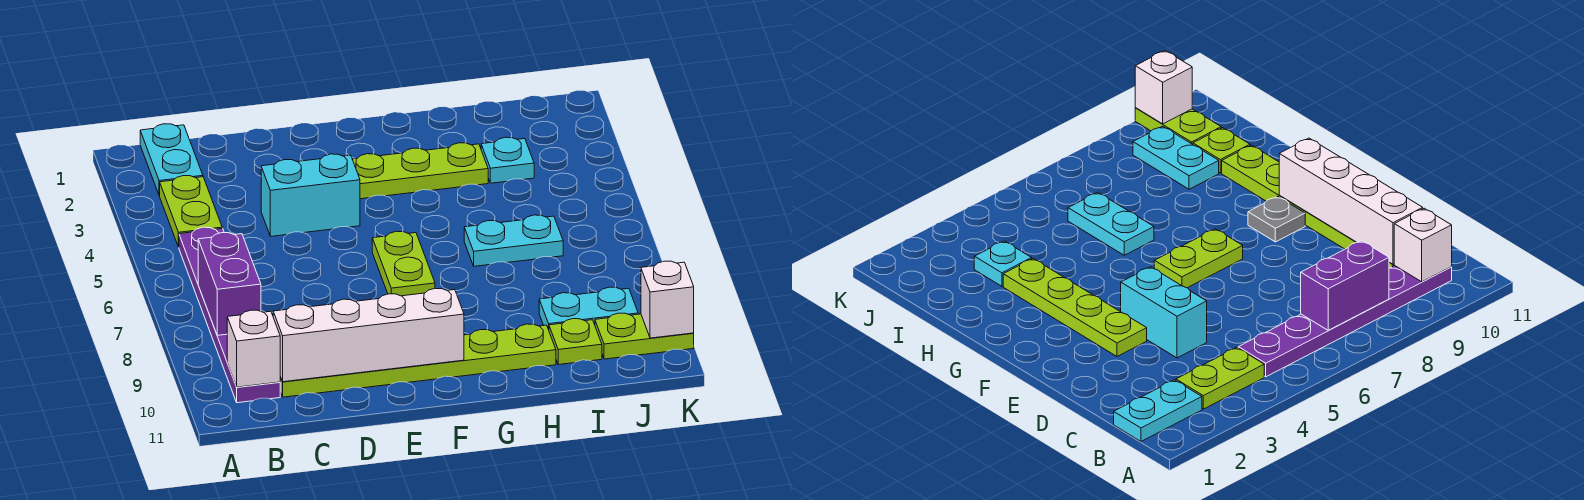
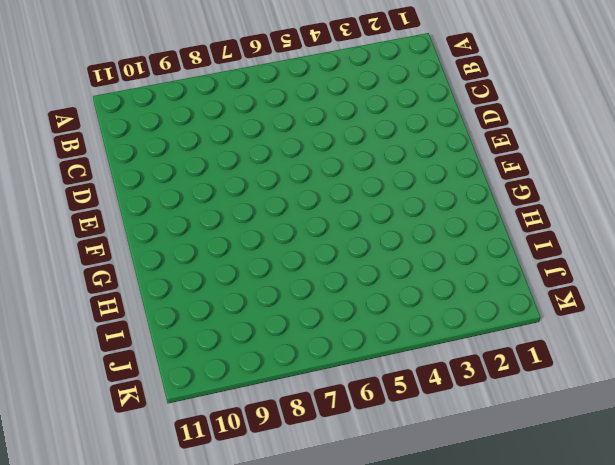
none -> cyan 1x2 plate [140,124,203,196]
none -> lime 1x2 plate [160,176,222,247]
none -> purple 1x6 plate [179,227,280,403]

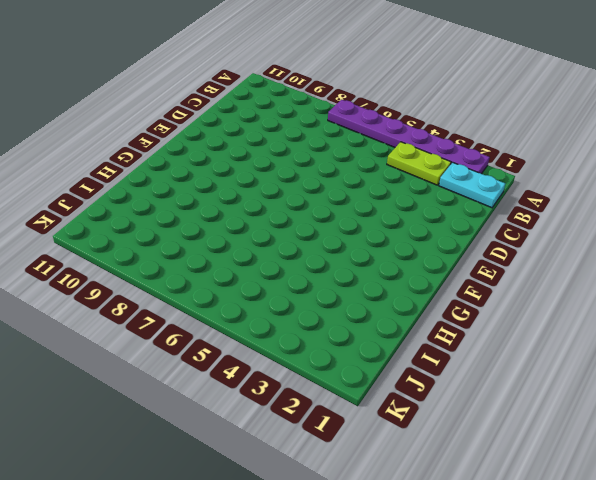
purple 1x6 plate [328,100,490,174] -> purple 1x6 plate moved to [179,227,280,403]
none -> lime 1x6 plate [280,324,556,397]
none -> cyan 1x2 brick [261,154,360,236]
none -> lime 1x4 plate [352,143,488,199]

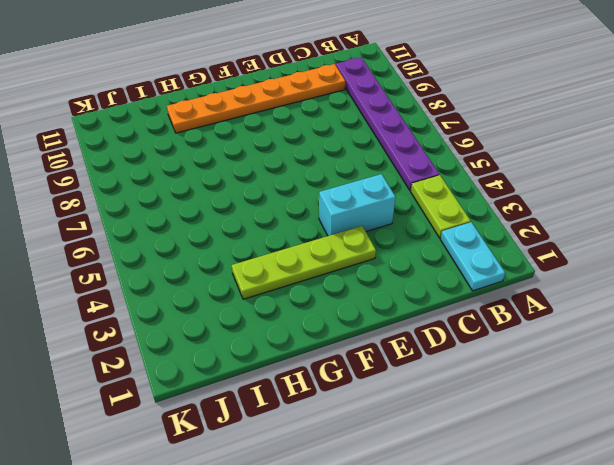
orange 1x6 plate [167,64,345,133] -> lime 1x6 plate [280,324,556,397]
none -> lime 1x2 plate [372,231,435,296]
none -> grey 1x1 plate [1248,197,1305,242]
none -> cyan 1x2 plate [464,215,563,266]

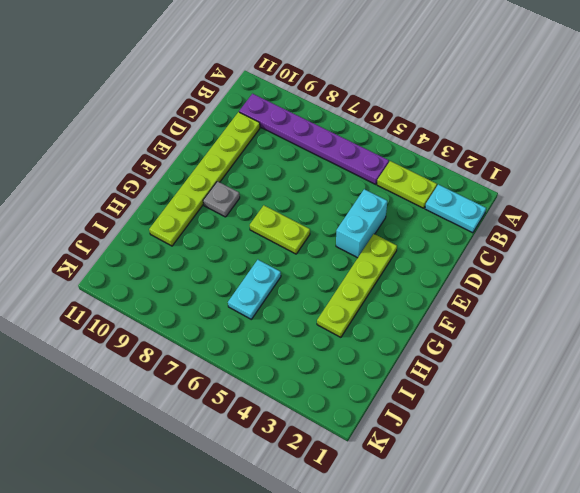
none -> cyan 1x1 plate [481,137,534,183]
none -> cyan 1x2 plate [539,287,638,329]
none -> lime 1x1 plate [549,319,602,365]

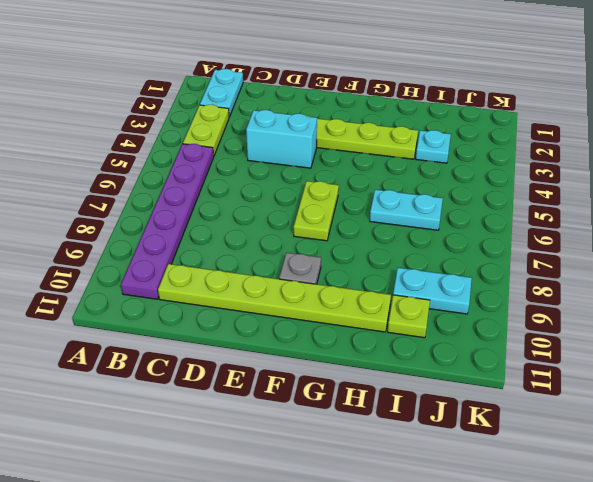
none -> lime 1x2 plate [595,313,694,359]
none -> purple 1x2 brick [198,233,261,335]
none -> white 1x1 brick [227,310,280,387]

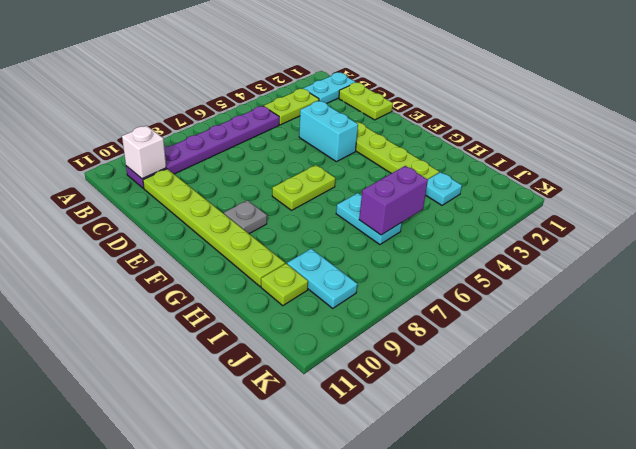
lime 1x2 plate [339,83,393,120] -> lime 1x2 plate moved to [595,313,694,359]
purple 1x2 brick [359,166,428,235] -> purple 1x2 brick moved to [198,233,261,335]
none -> white 1x4 brick [273,288,464,382]
none -> white 1x1 brick [641,261,694,338]

